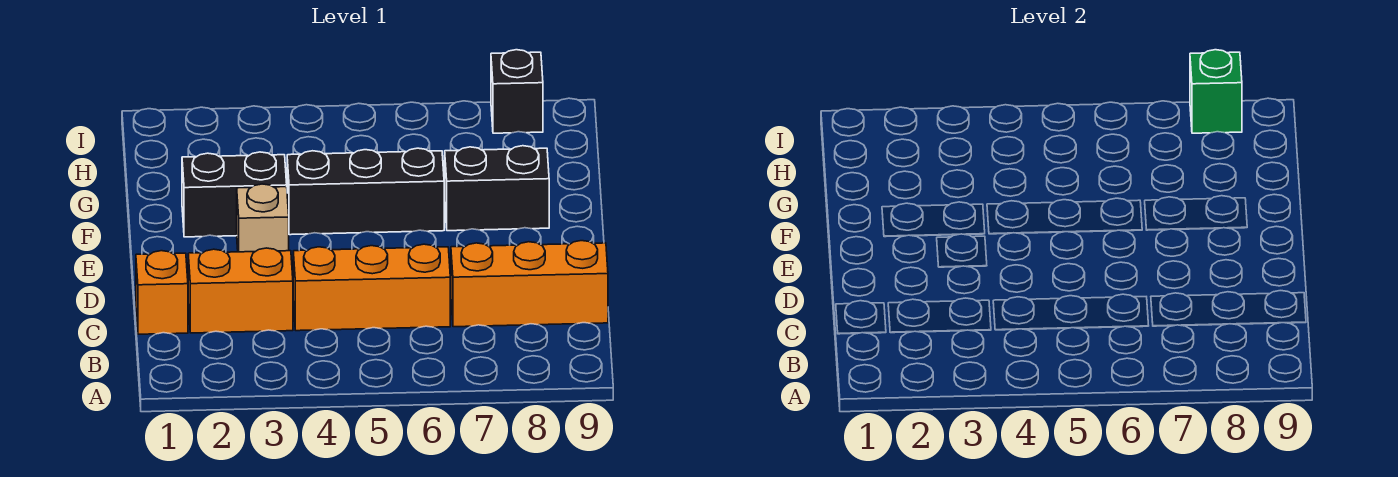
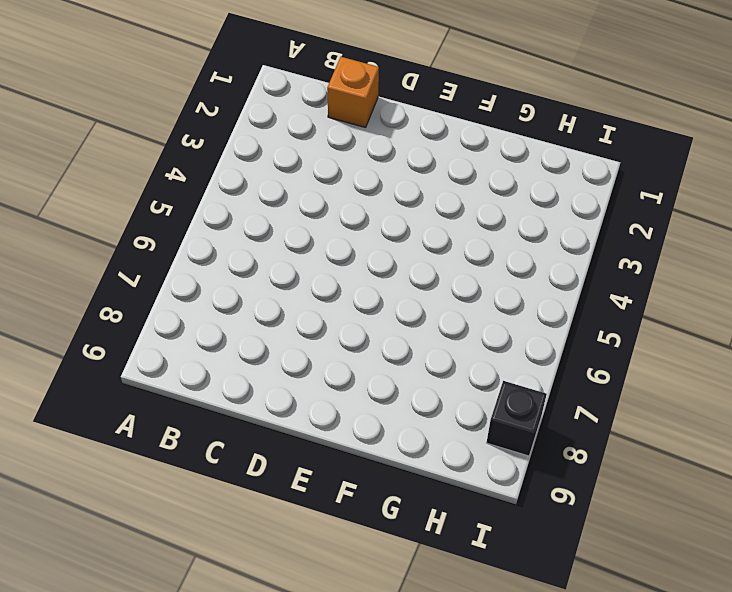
none -> orange 1x2 brick [188,248,293,333]
none -> orange 1x3 brick [293,244,450,331]

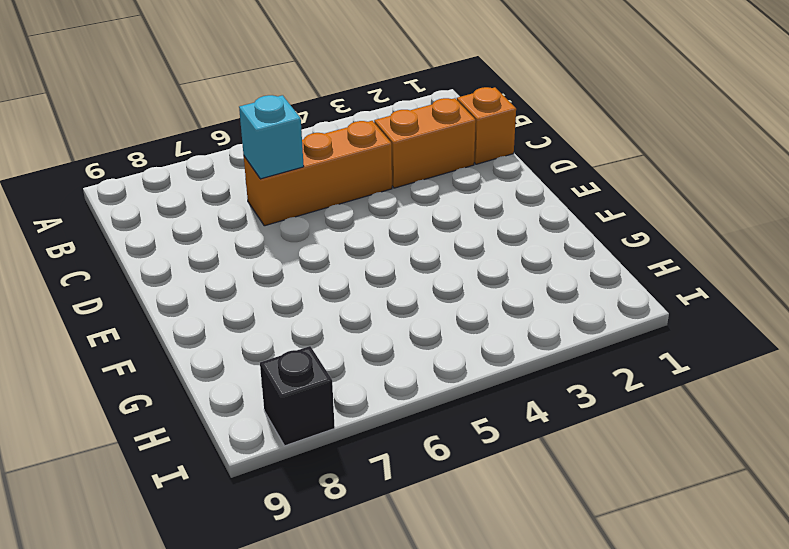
cyan 1x1 brick [239,95,304,179] -> none
none -> orange 1x3 brick [451,241,608,327]
none -> tan 1x1 brick [237,184,289,252]

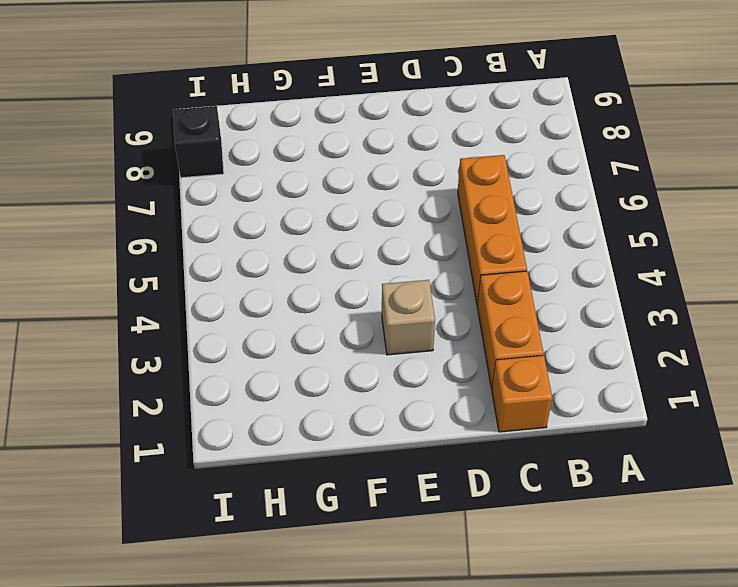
none -> orange 1x3 brick [451,241,608,327]
none -> black 1x2 brick [182,152,287,237]

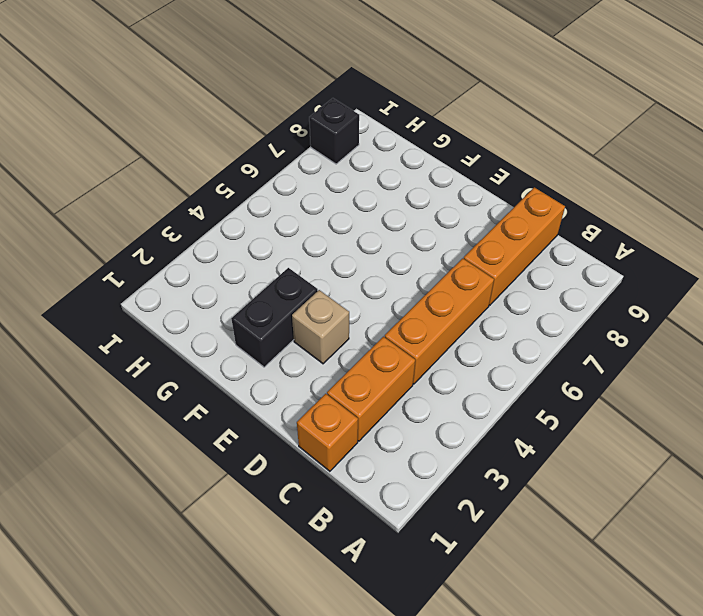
none -> black 1x3 brick [287,148,444,235]
none -> black 1x2 brick [445,146,549,231]

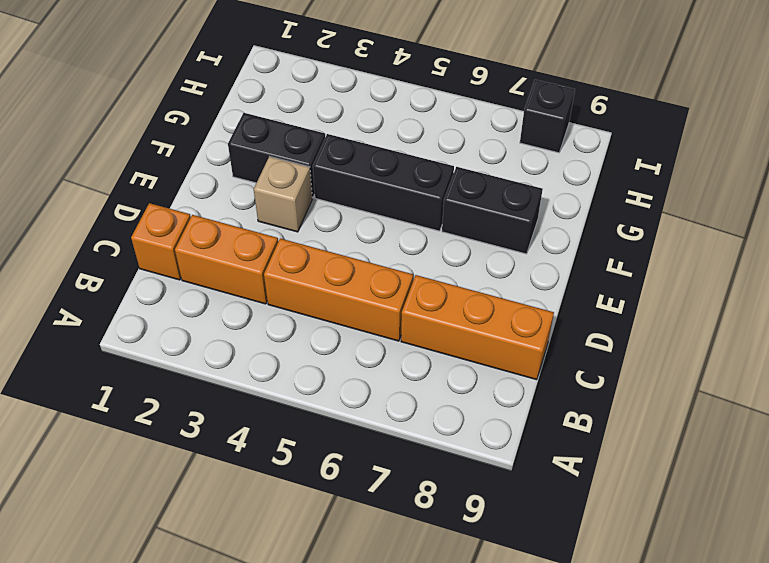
none -> green 1x1 brick [1190,50,1242,133]

